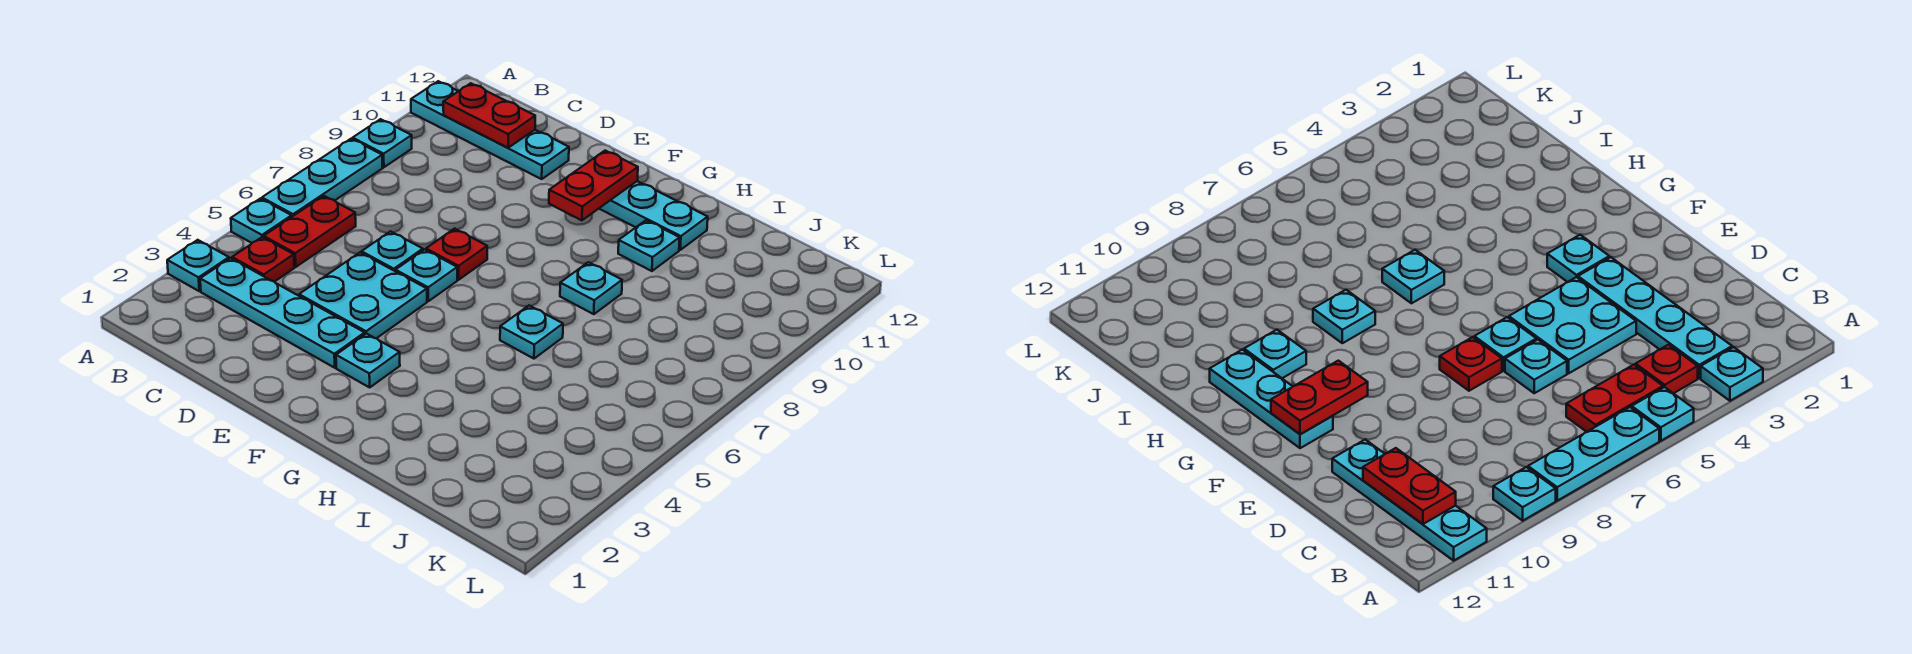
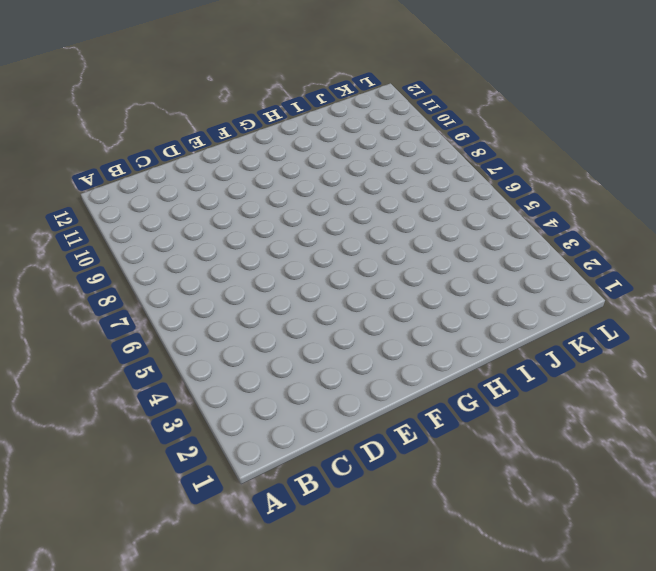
none -> cyan 1x1 plate [167,240,229,291]
none -> cyan 1x1 plate [231,199,292,243]
none -> cyan 1x3 plate [262,139,382,217]

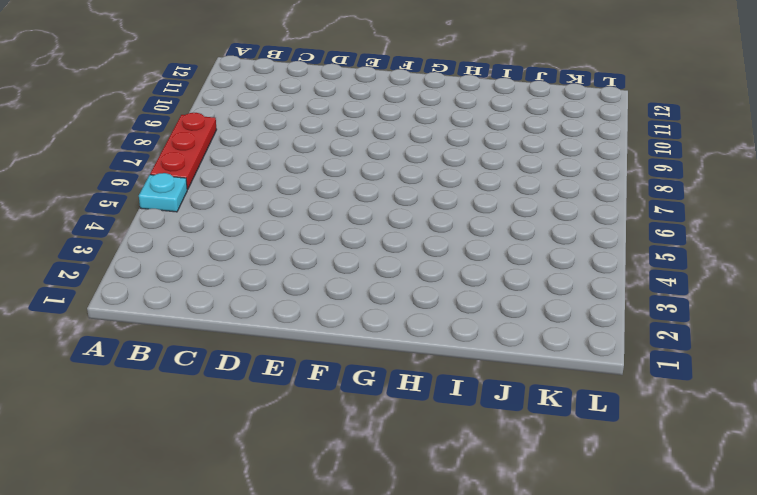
red 1x3 plate [150,113,217,189] -> cyan 1x3 plate [262,139,382,217]
none -> cyan 1x1 plate [167,240,229,291]
none -> cyan 1x1 plate [353,119,412,167]
none -> cyan 1x4 plate [411,81,569,179]

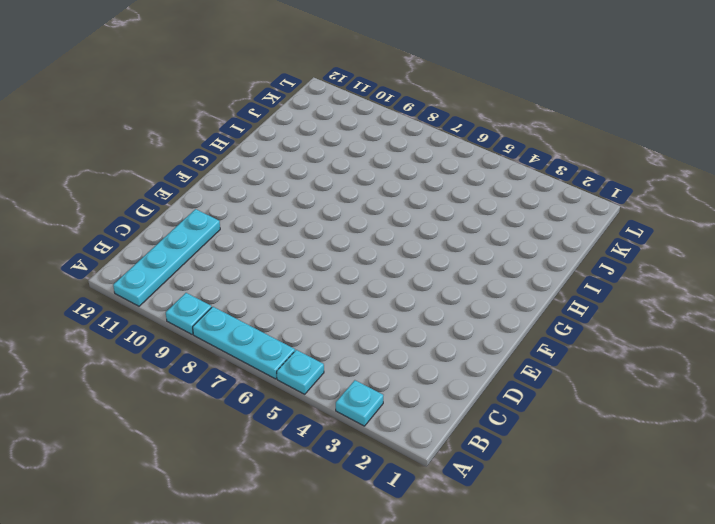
none -> cyan 1x4 plate [200,258,365,368]
none -> red 1x1 plate [232,237,294,282]
none -> red 1x2 plate [264,196,356,267]

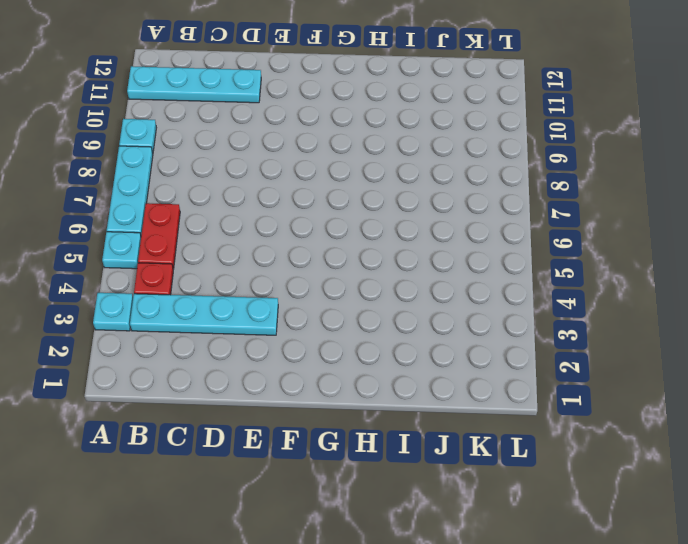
none -> cyan 2x2 plate [299,253,427,338]
none -> cyan 1x1 plate [361,231,423,271]
none -> cyan 1x1 plate [396,250,457,301]

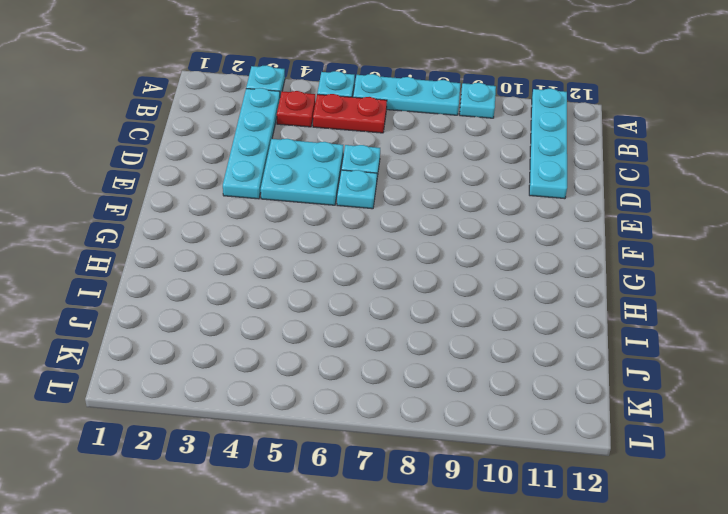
none -> red 1x1 plate [426,229,487,280]
none -> cyan 1x1 plate [336,333,400,387]
none -> cyan 1x3 plate [599,181,708,250]

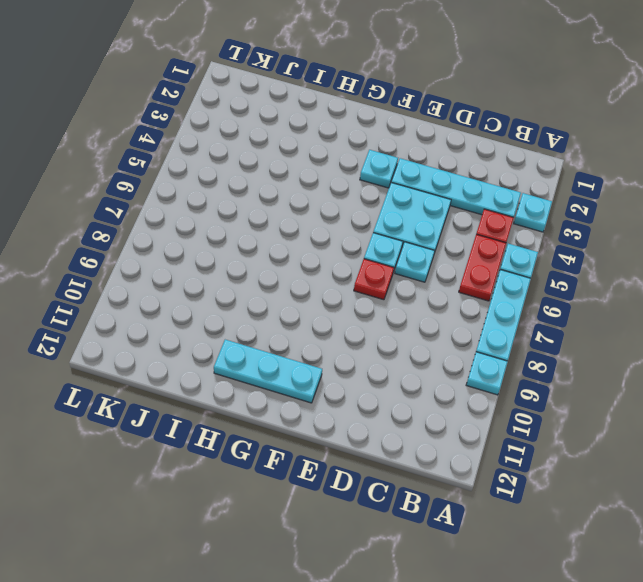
none -> cyan 1x4 plate [411,81,569,179]
none -> cyan 1x1 plate [500,306,563,359]
none -> cyan 1x1 plate [560,262,622,314]

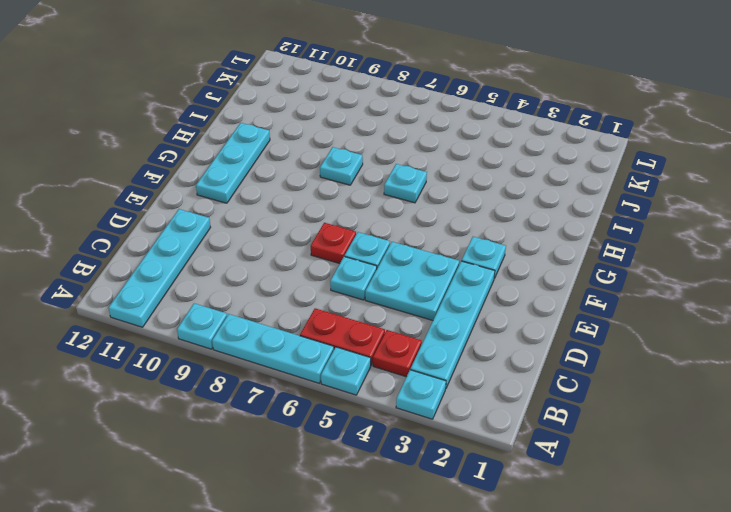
none -> cyan 1x1 plate [618,220,680,271]
none -> red 1x2 plate [443,83,535,148]
none -> red 1x2 plate [549,151,638,220]

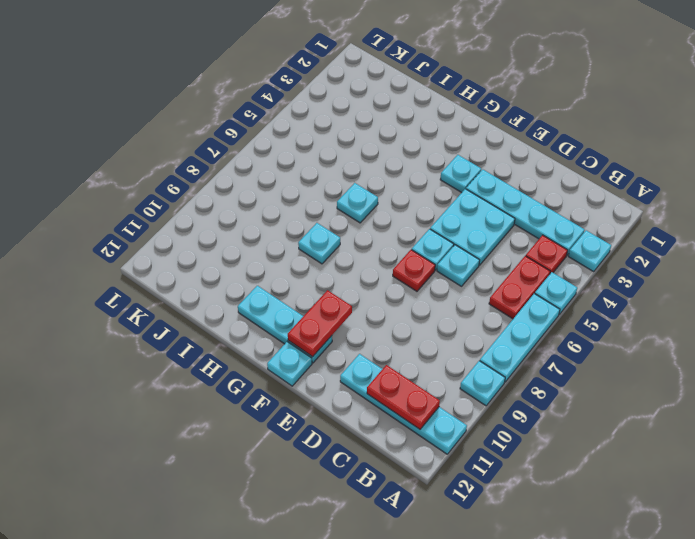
cyan 1x1 plate [267,342,312,386] -> cyan 1x1 plate moved to [618,220,680,271]

